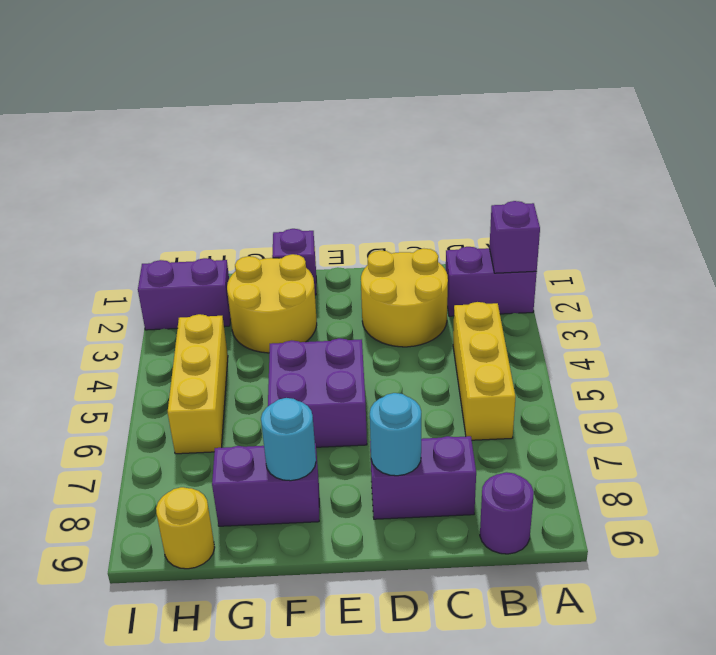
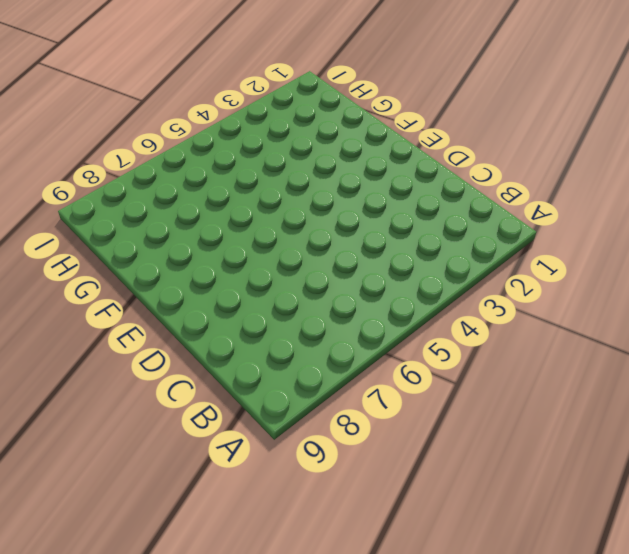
none -> purple 1x2 brick [446,247,537,316]
none -> yellow 1x3 brick [453,302,516,440]
none -> purple 1x1 round brick [480,472,534,554]

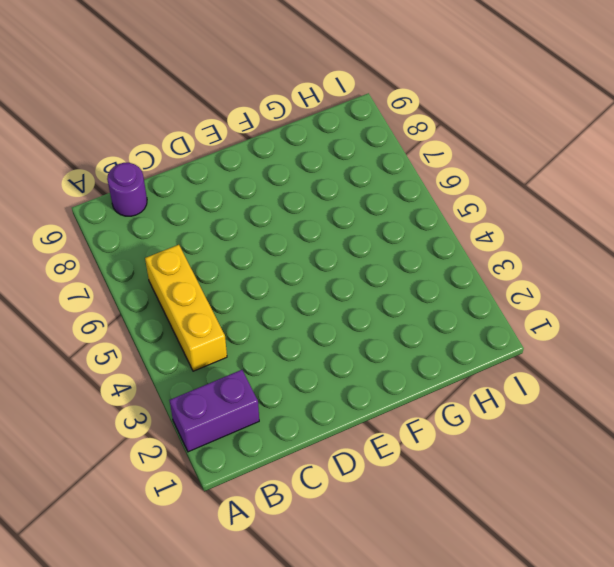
none -> yellow 2x2 round brick [361,249,448,347]
none -> purple 1x2 brick [370,436,476,519]
none -> purple 2x2 brick [268,338,367,447]

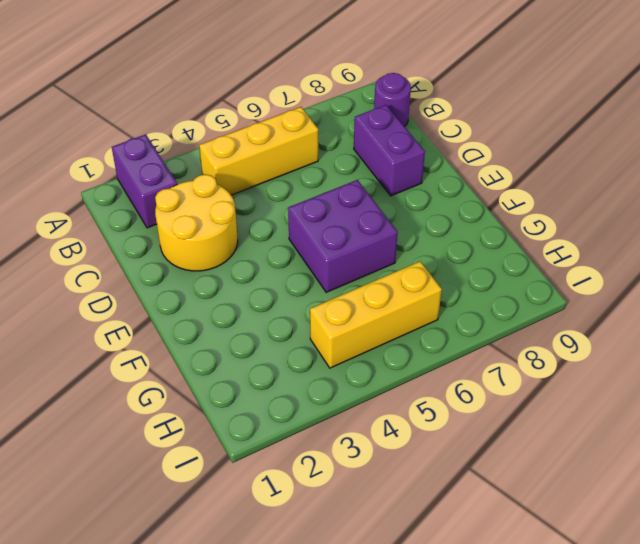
none -> purple 1x1 brick [272,229,316,295]
none -> yellow 2x2 round brick [227,254,317,353]
none -> purple 1x2 brick [212,443,319,526]

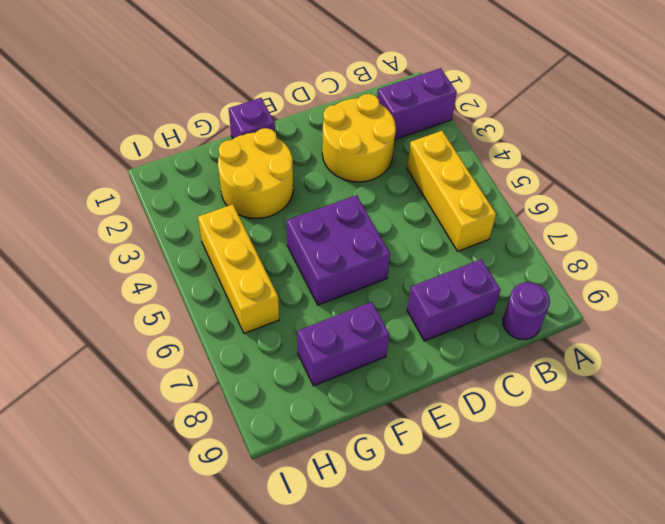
none -> purple 1x2 brick [138,258,231,330]
none -> yellow 1x1 round brick [156,487,215,569]
none -> purple 1x1 brick [489,201,540,273]

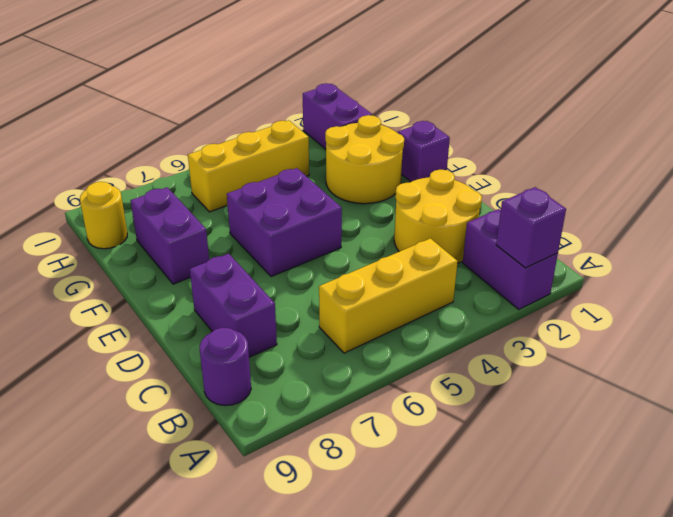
none -> cyan 1x1 round brick [370,393,421,476]
none -> cyan 1x1 round brick [261,398,316,481]

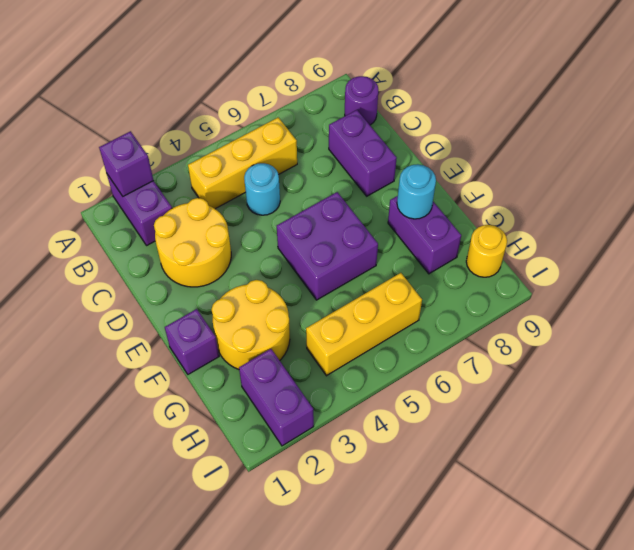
cyan 1x1 round brick [244,163,280,215] -> cyan 1x1 round brick moved to [370,393,421,476]

